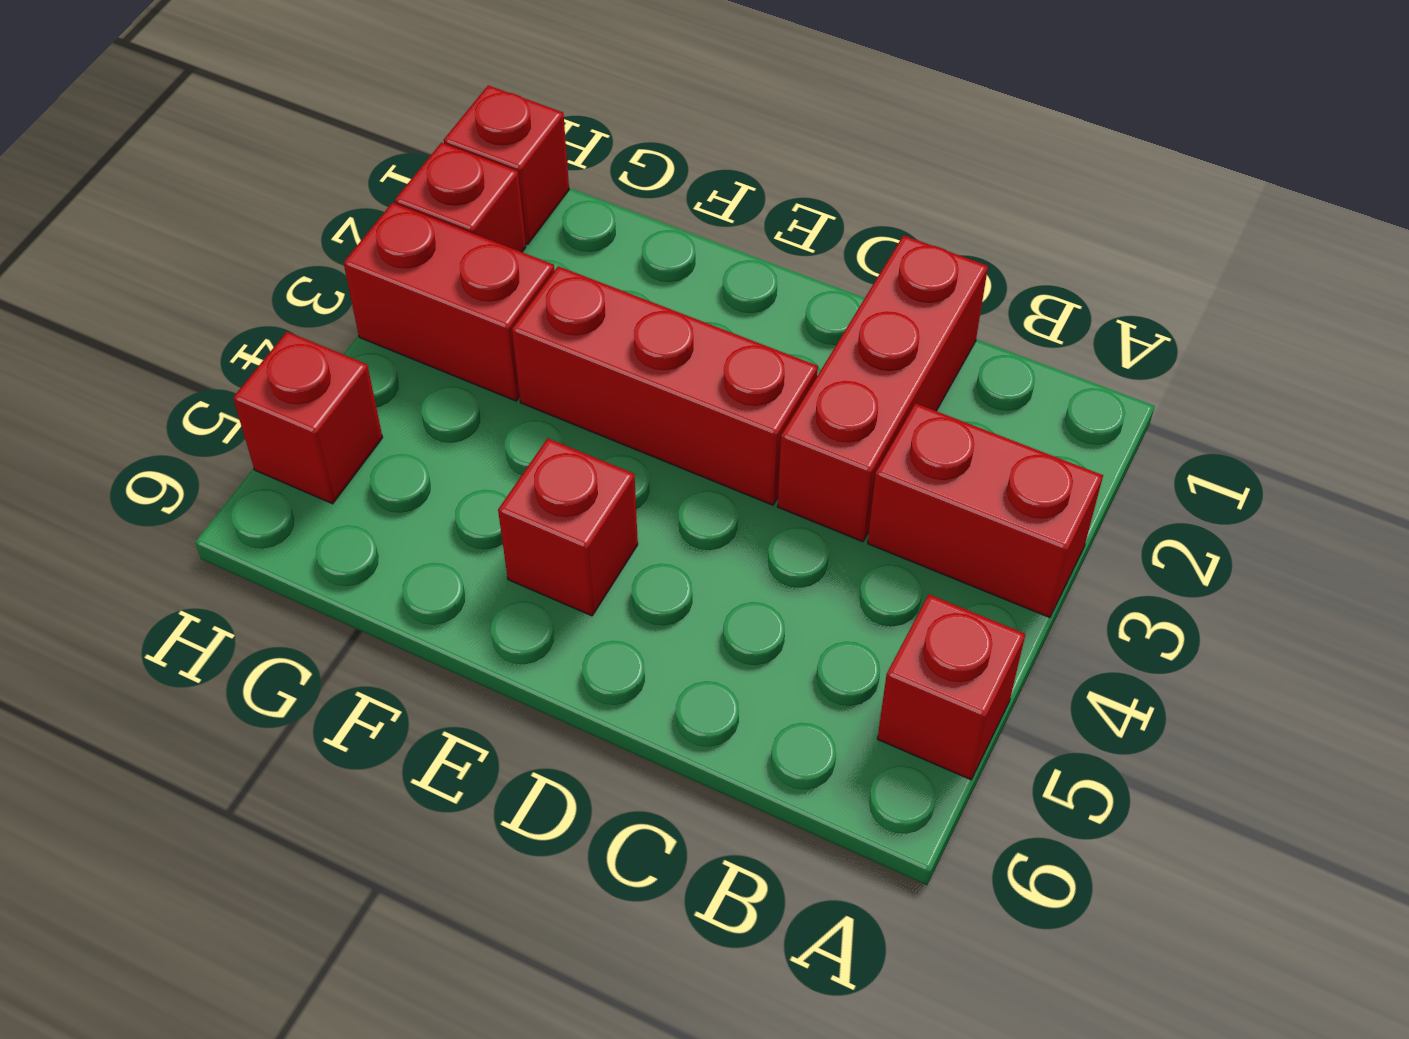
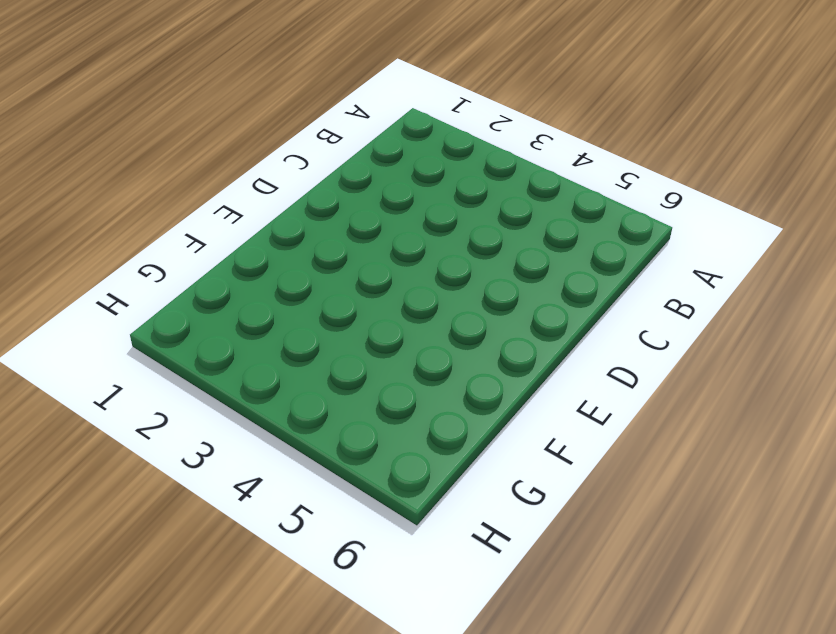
none -> red 1x2 brick [868,403,1103,618]
none -> red 1x1 brick [878,594,1025,780]

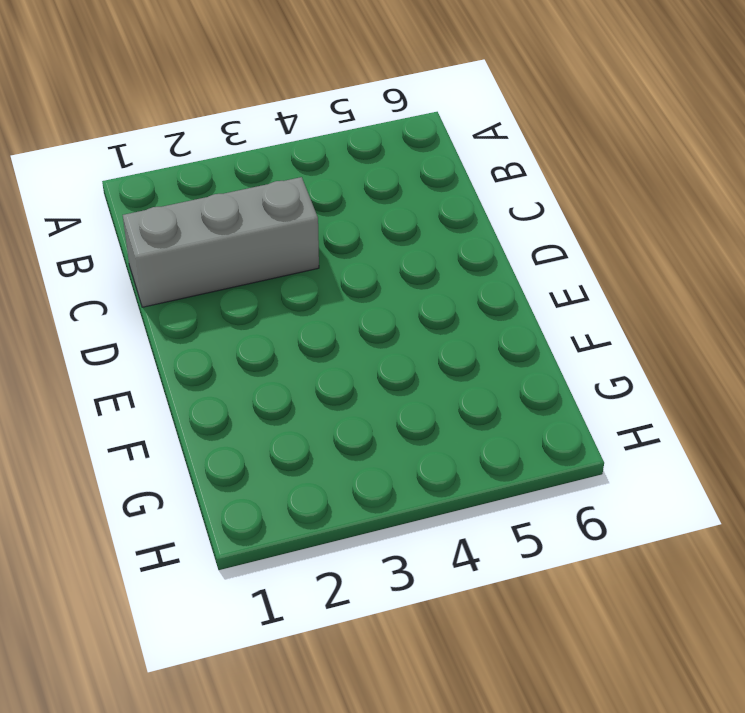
grey 1x3 brick [123,177,319,307] -> red 1x3 brick [777,235,988,542]
none -> red 1x2 brick [868,403,1103,618]
none -> red 1x1 brick [878,594,1025,780]

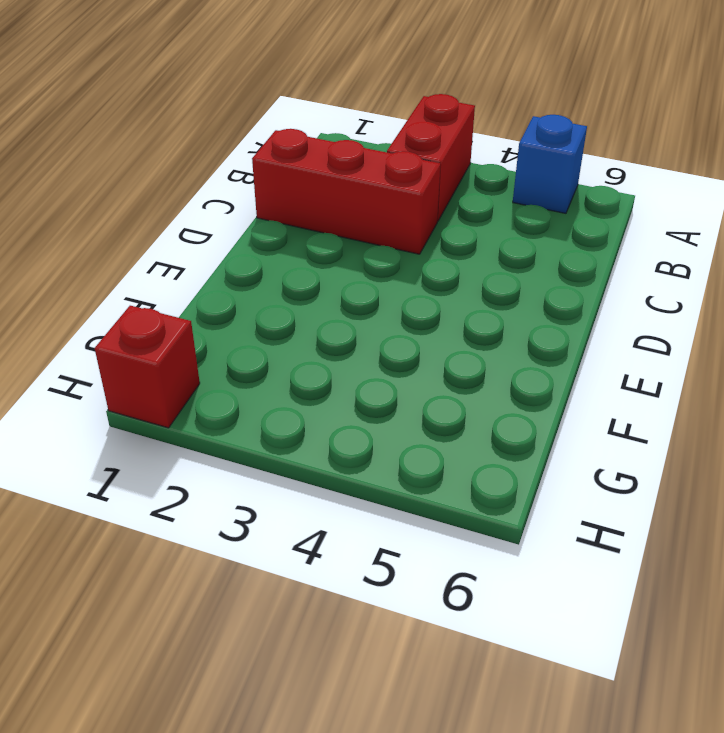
blue 1x1 brick [513,115,587,213] -> red 1x1 brick [878,594,1025,780]
none -> red 1x3 brick [512,266,818,505]
none -> red 1x1 brick [498,438,638,616]

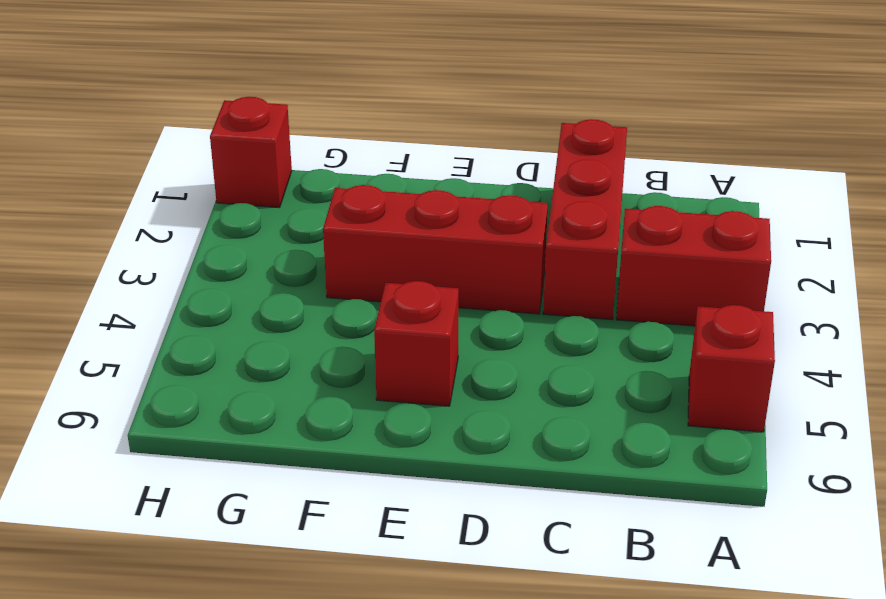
none -> red 1x2 brick [344,203,554,401]
none -> red 1x1 brick [395,143,526,252]

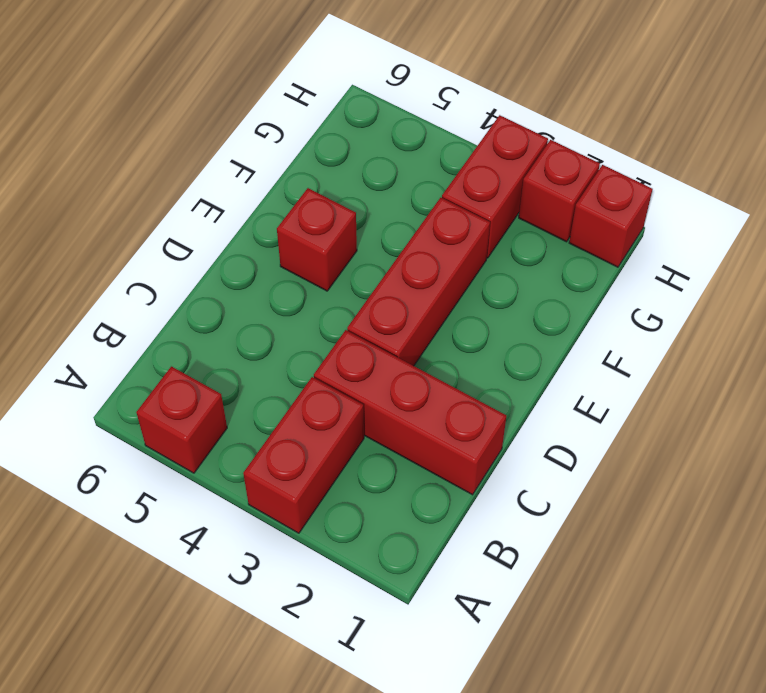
none -> red 1x1 brick [233,332,383,504]

